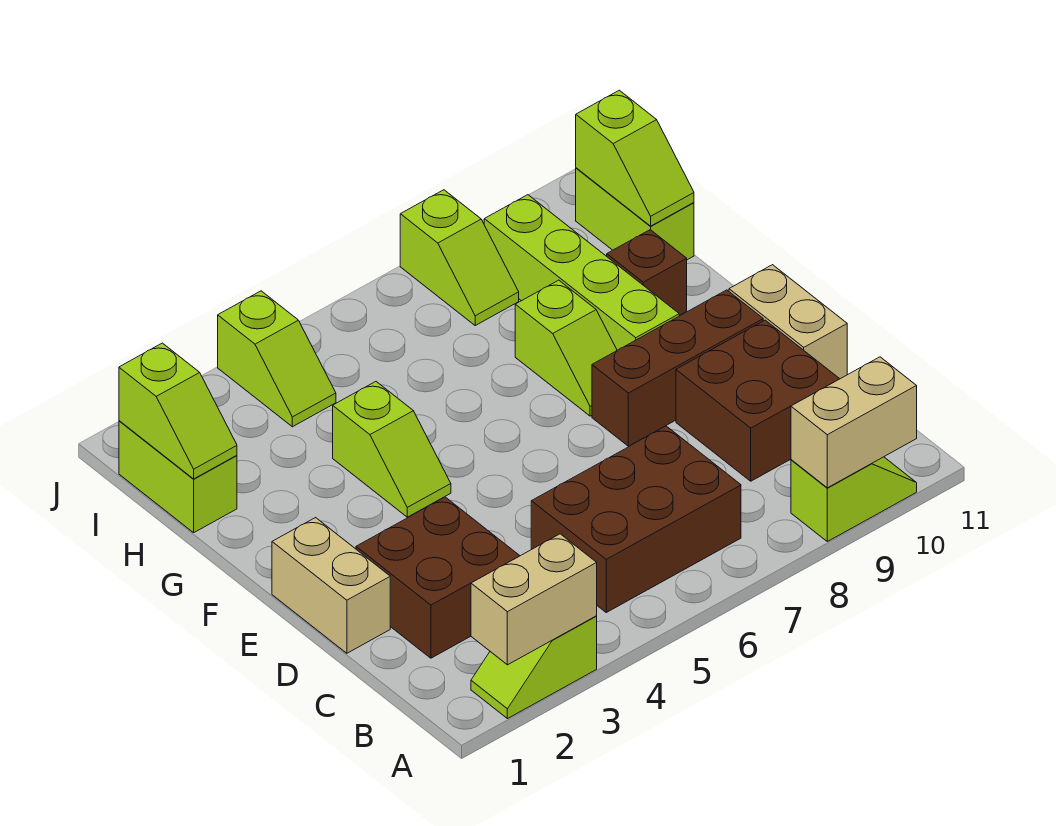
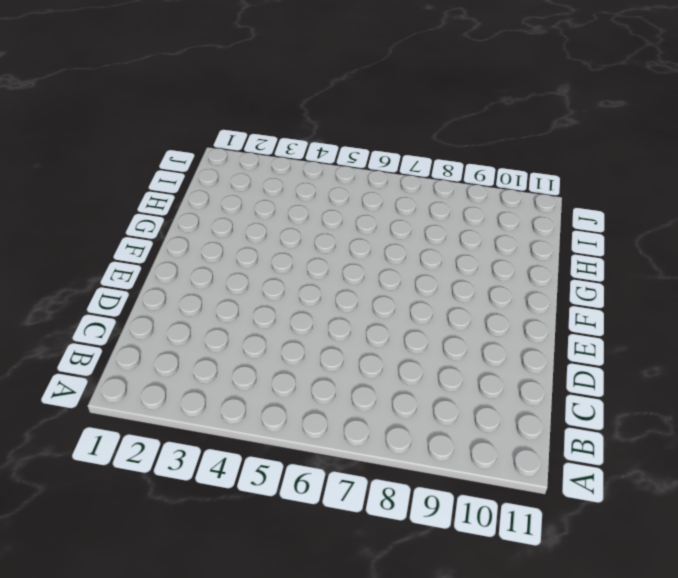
none -> lime 1x2 slope [471,616,597,719]
none -> lime 1x2 slope [791,457,917,542]
none -> brown 2x3 brick [531,426,741,612]

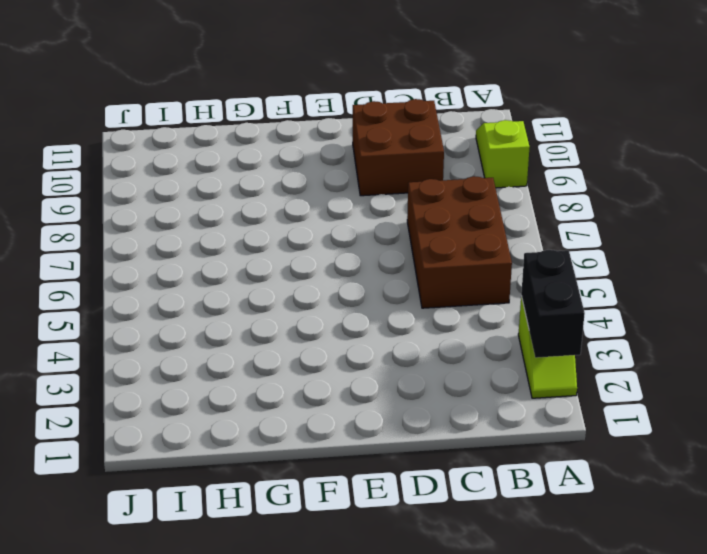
black 1x2 brick [521,250,585,358] -> tan 1x2 brick [471,534,597,665]
none -> brown 2x2 brick [356,497,520,658]
none -> tan 1x2 brick [272,518,390,653]
none -> tan 1x2 brick [729,265,847,379]

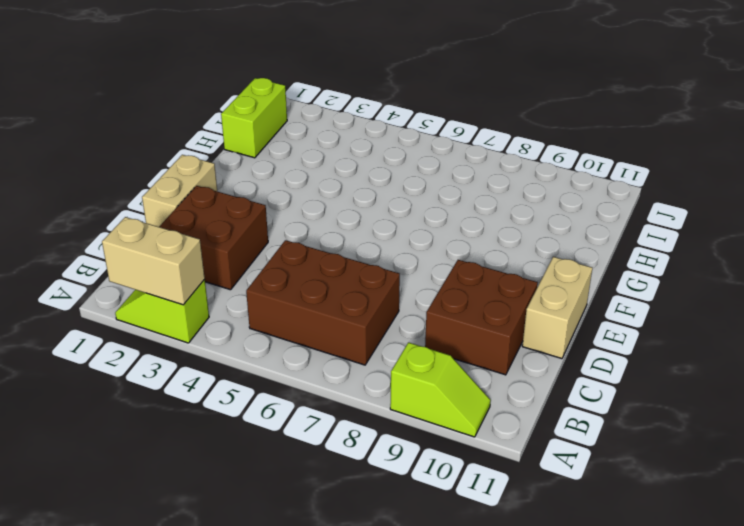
none -> brown 1x3 brick [592,290,763,446]
none -> lime 1x2 slope [333,382,451,517]
none -> lime 1x2 slope [515,280,617,416]

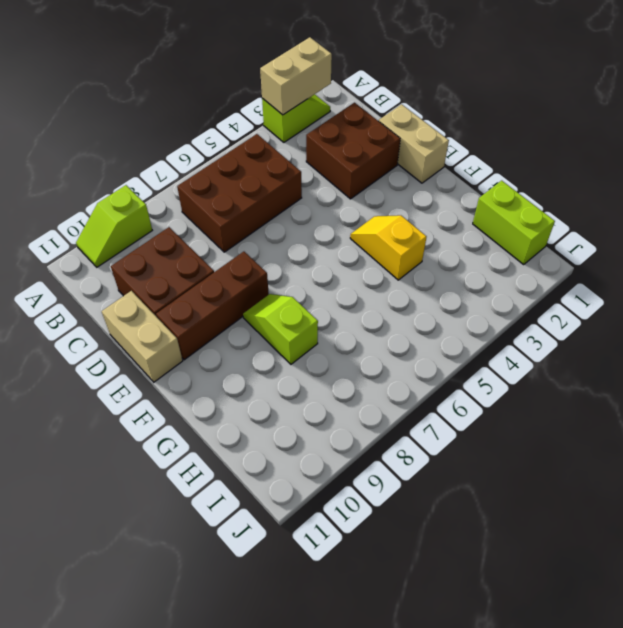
yellow 1x2 slope [350,215,427,280] -> lime 1x2 slope [333,382,451,517]
none -> lime 1x4 brick [484,195,679,350]
none -> brown 1x1 brick [607,230,687,315]
none -> lime 1x2 brick [576,168,694,260]

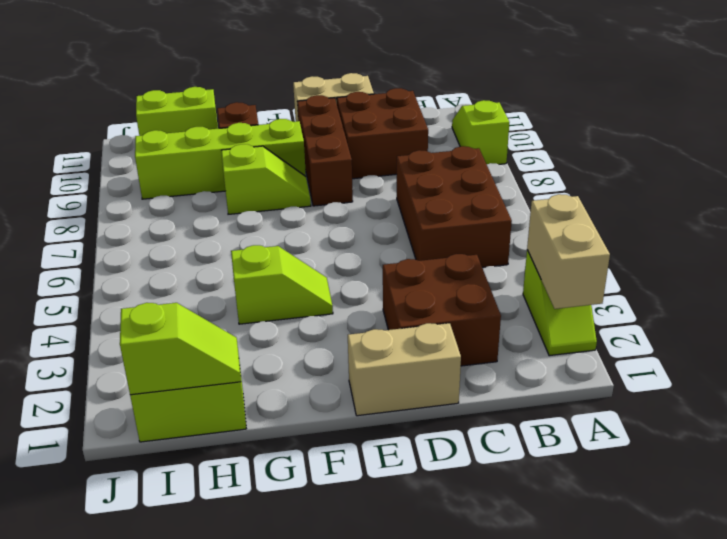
none -> lime 1x2 slope [218,291,336,427]
none -> lime 1x2 slope [400,190,519,325]
none -> tan 1x2 brick [791,357,917,488]

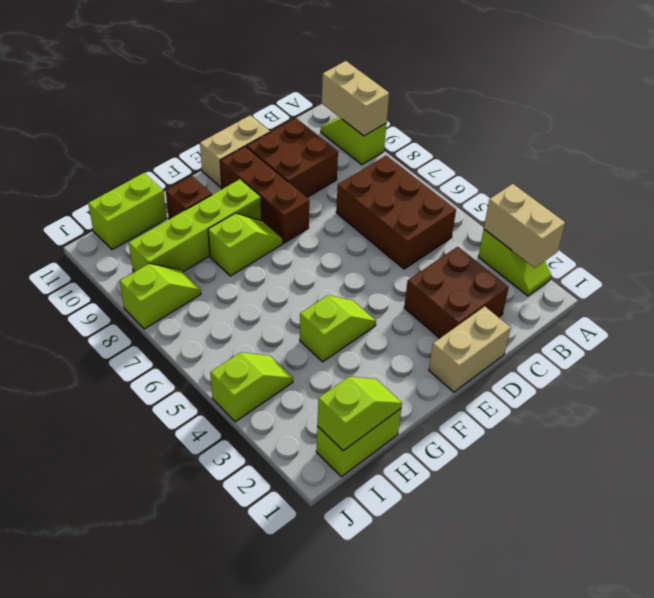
none -> lime 1x2 slope [576,90,694,226]

